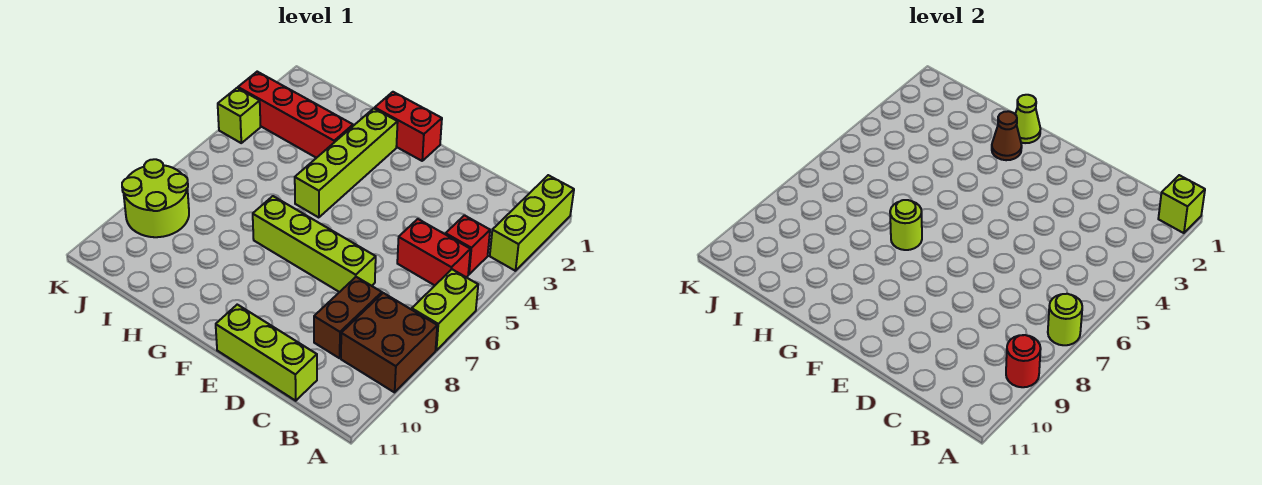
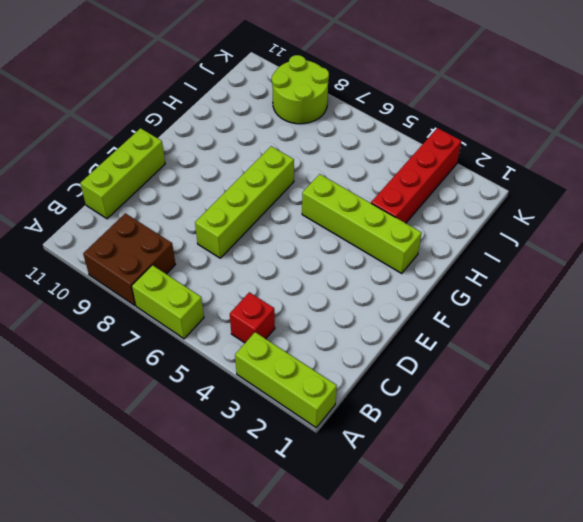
none -> red 1x2 brick [397,219,470,285]
none -> brown 1x2 brick [314,277,382,358]
none -> red 1x2 brick [375,92,442,161]

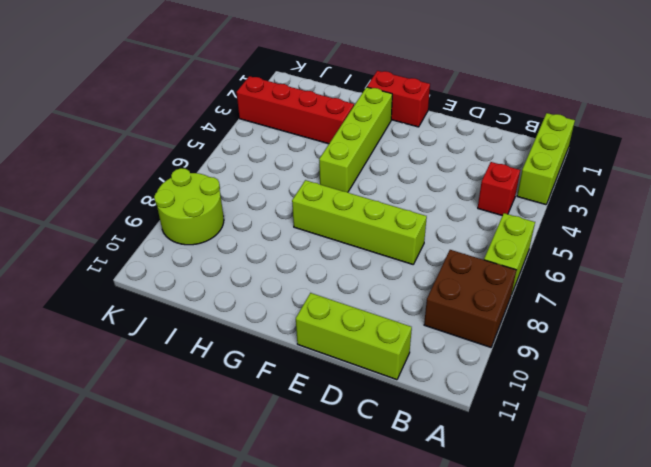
none -> red 1x2 brick [397,219,470,285]
none -> brown 1x2 brick [314,277,382,358]
none -> lime 1x1 brick [218,88,260,143]

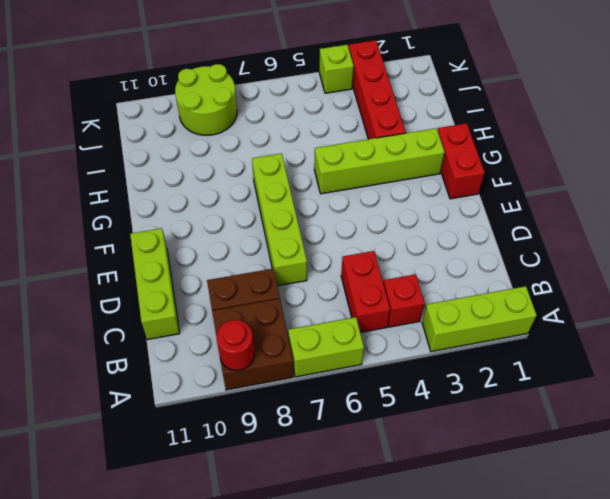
none -> lime 1x1 brick [1158,175,1205,233]
none -> lime 1x1 round brick [1048,294,1082,345]
none -> lime 1x1 cone [1015,95,1040,143]

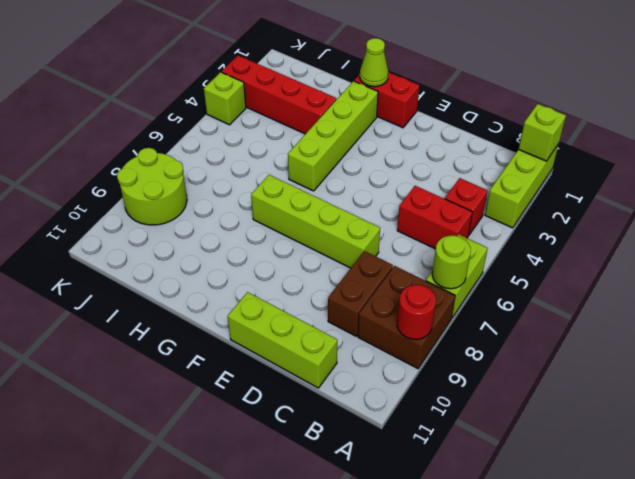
none -> brown 1x1 cone [992,111,1022,160]
none -> lime 1x1 round brick [890,200,922,250]

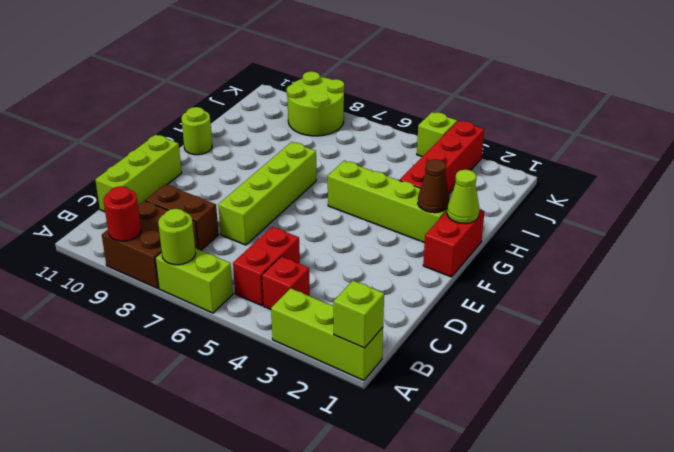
lime 1x1 round brick [181,107,212,155] -> lime 1x1 round brick moved to [890,200,922,250]

